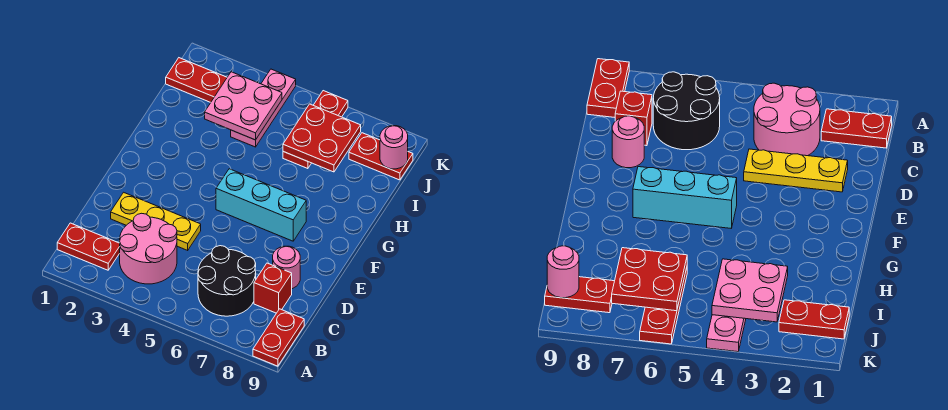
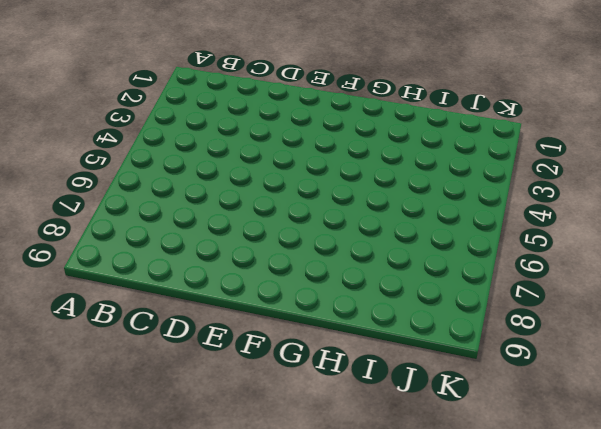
none -> red 1x2 plate [253,309,304,366]
none -> red 1x2 plate [57,223,120,270]
none -> pink 2x2 round brick [120,213,177,284]

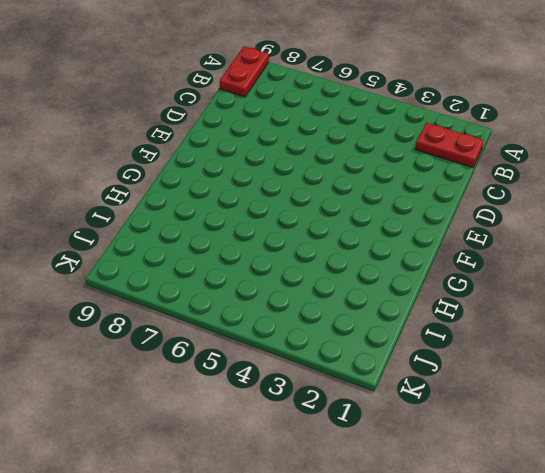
none -> pink 2x2 round brick [120,213,177,284]
none -> black 2x2 round brick [198,246,256,316]
none -> red 1x1 brick [254,263,292,313]

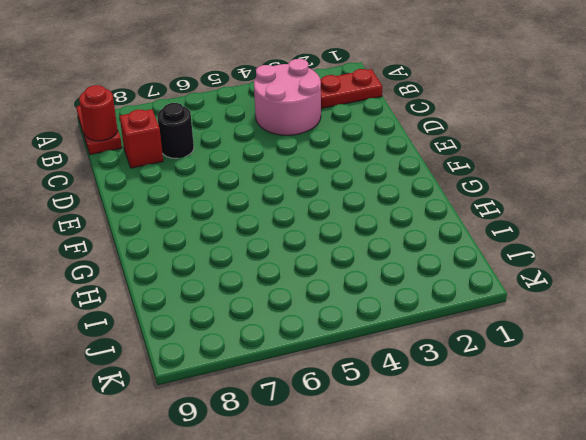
red 1x1 round brick [79,85,117,141] -> none
black 1x1 round brick [157,103,194,158] -> black 2x2 round brick [198,246,256,316]
none -> yellow 1x3 plate [111,192,201,250]
none -> pink 1x1 round brick [273,246,300,289]
none -> cyan 1x3 brick [216,169,306,241]

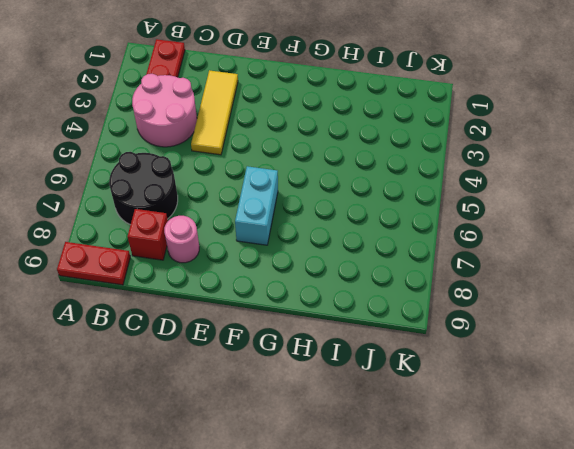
yellow 1x3 tile [191,70,238,155] -> yellow 1x3 plate [111,192,201,250]
cyan 1x2 brick [235,166,278,245] -> cyan 1x3 brick [216,169,306,241]
none -> pink 1x3 plate [231,69,296,147]
none -> red 1x3 plate [283,91,348,169]
none -> red 1x2 plate [166,58,227,102]

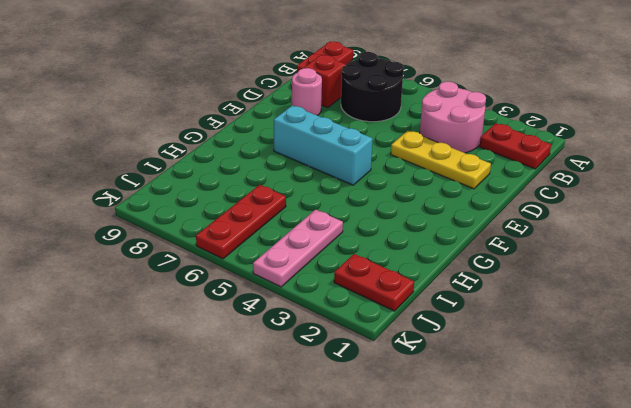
none -> red 1x2 plate [349,133,413,180]
none -> pink 2x2 plate [205,72,282,140]
none -> red 2x2 plate [283,104,361,172]

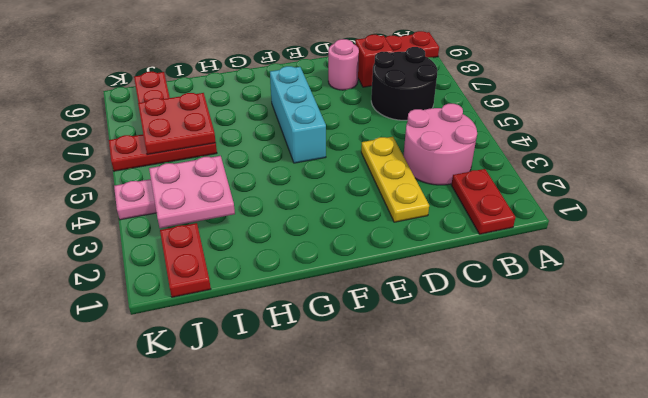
none -> pink 1x1 round brick [380,126,408,169]

